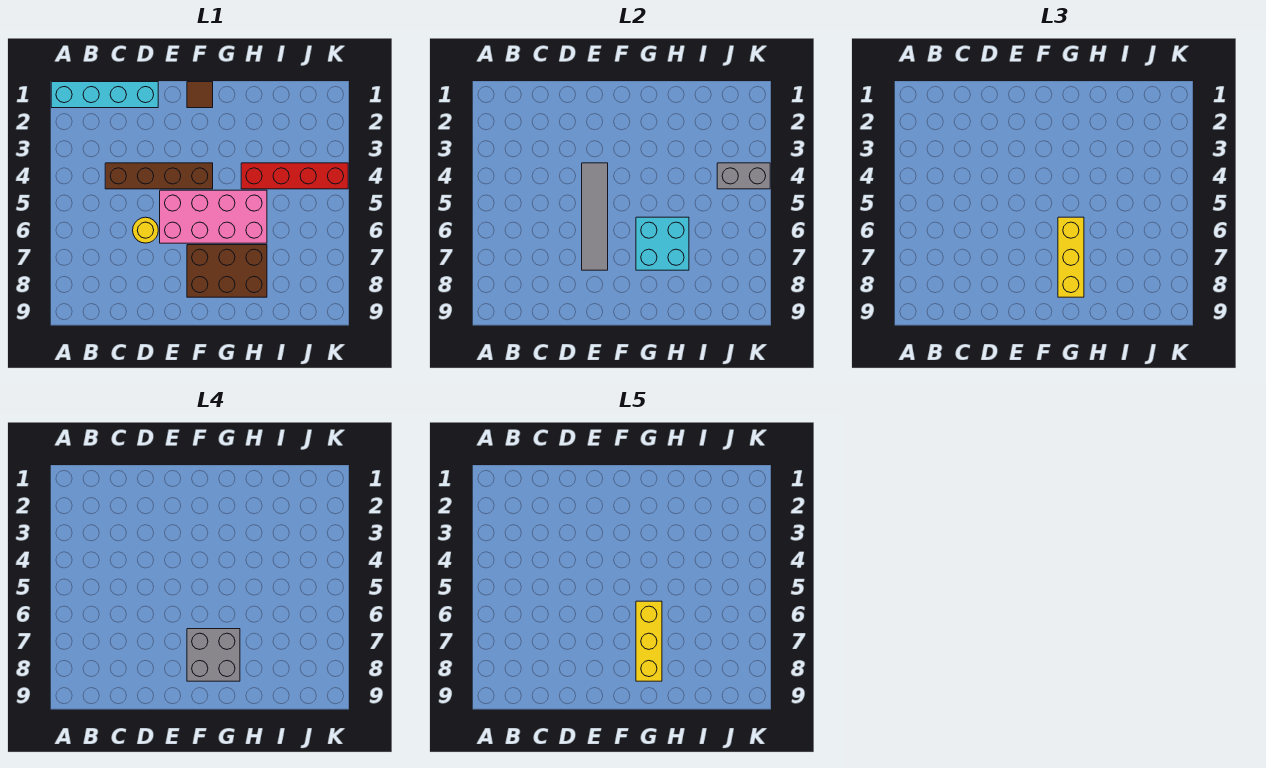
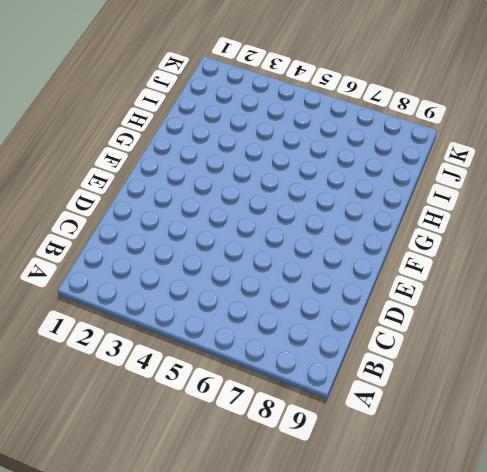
none -> cyan 1x4 brick [51,82,158,108]
none -> brown 1x4 brick [105,163,213,189]
none -> yellow 1x1 round brick [133,217,158,243]

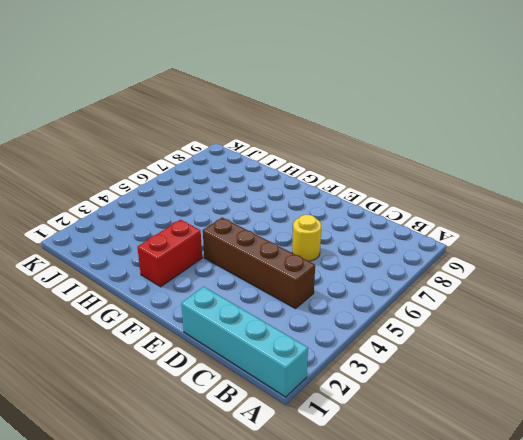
red 1x2 brick [137,220,202,287] -> none
none -> pink 2x4 brick [160,190,267,243]
none -> brown 1x1 tile [187,82,213,108]
none -> brown 2x3 brick [187,245,267,297]

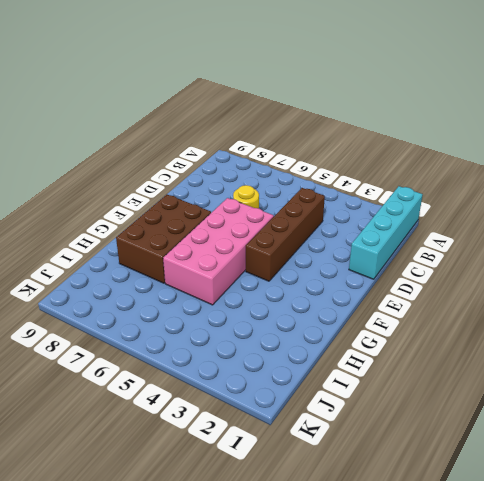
none -> brown 1x1 tile [187,82,213,108]
none -> red 1x4 brick [241,163,348,189]
none -> grey 1x4 tile [582,163,608,270]

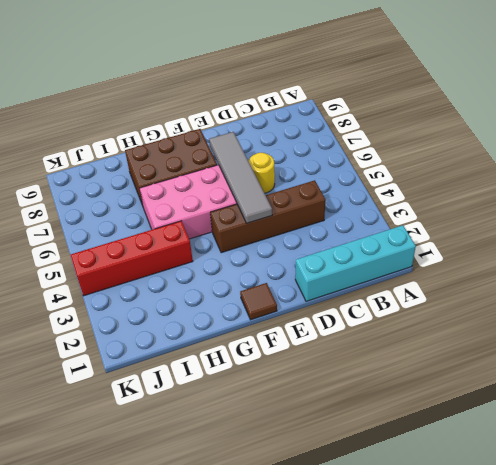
none -> cyan 2x2 brick [636,217,689,270]
none -> grey 1x2 brick [717,163,770,189]
none -> yellow 1x3 brick [1058,217,1084,297]

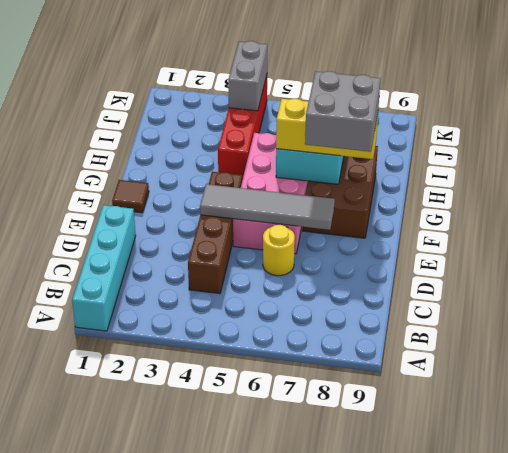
none -> yellow 1x3 brick [636,601,662,681]

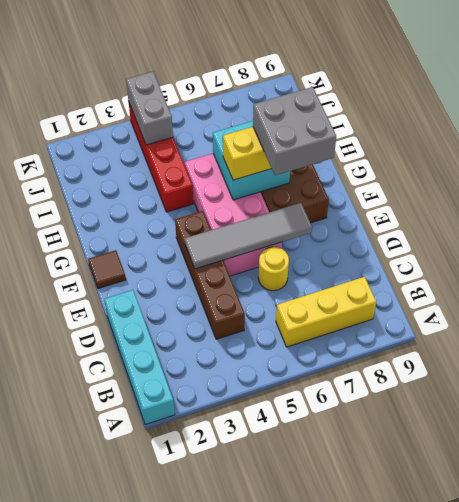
yellow 1x3 brick [276,277,376,347] -> yellow 1x3 brick moved to [636,601,662,681]

